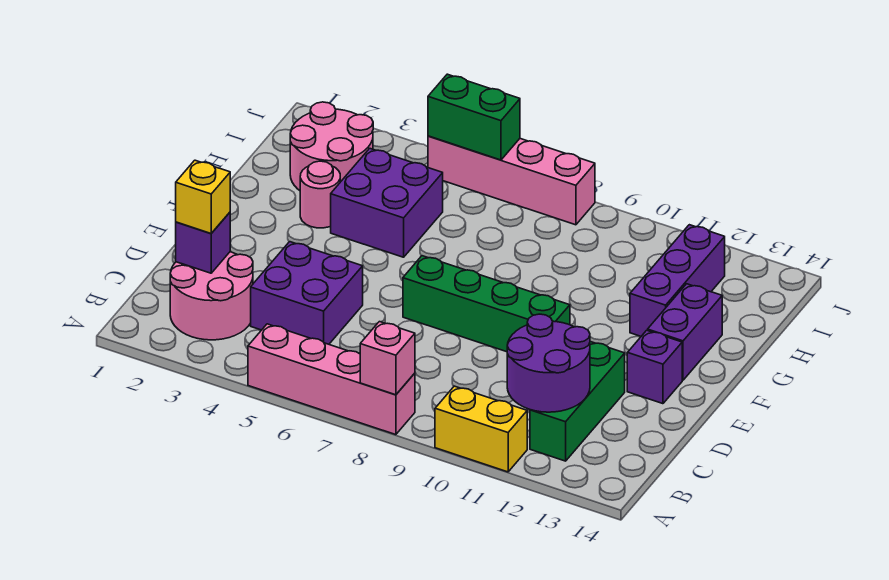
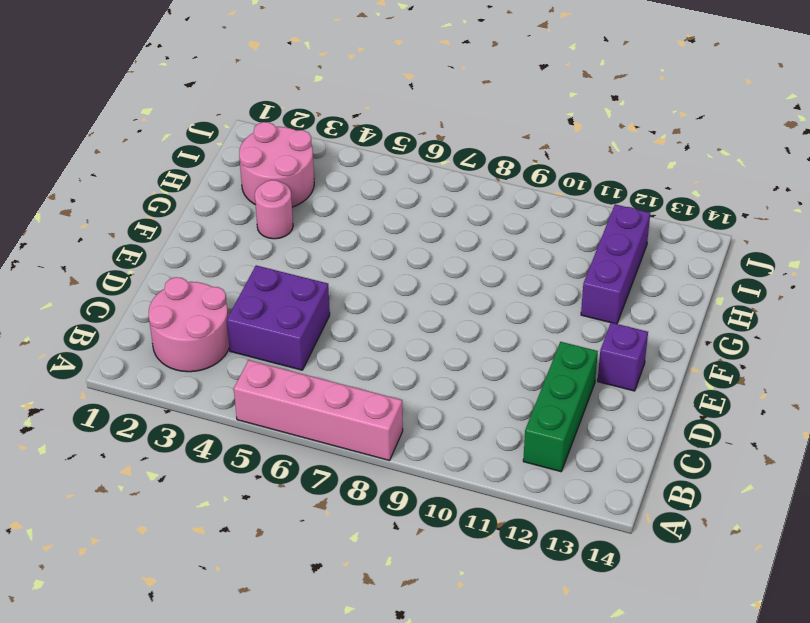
none -> yellow 1x2 brick [435,386,527,472]
none -> green 1x4 brick [403,256,570,352]
none -> purple 1x2 brick [648,284,722,380]

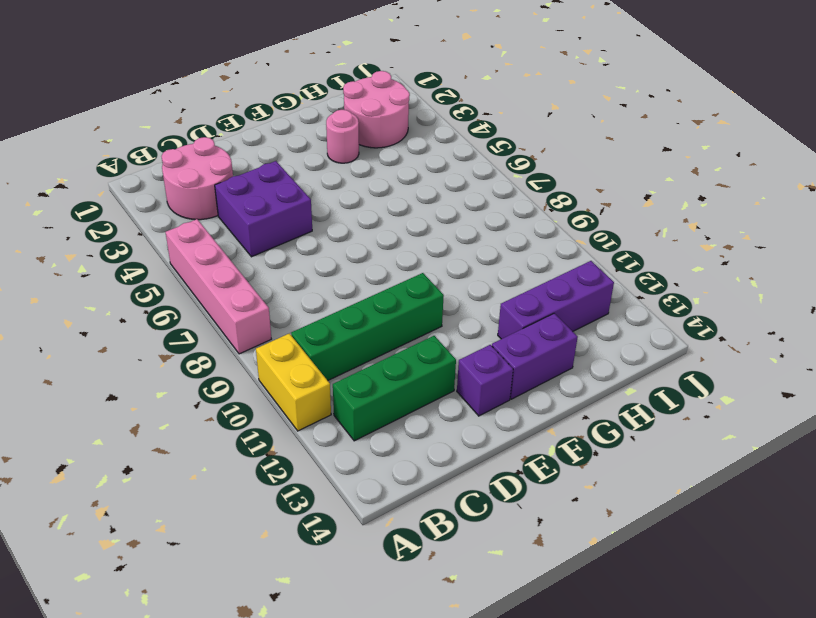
green 1x4 brick [291,273,444,380] -> green 1x4 brick turned to [403,256,570,352]
none -> purple 2x2 brick [331,148,443,257]
none -> pink 1x4 brick [428,136,595,225]
none -> pink 1x1 brick [360,322,415,395]

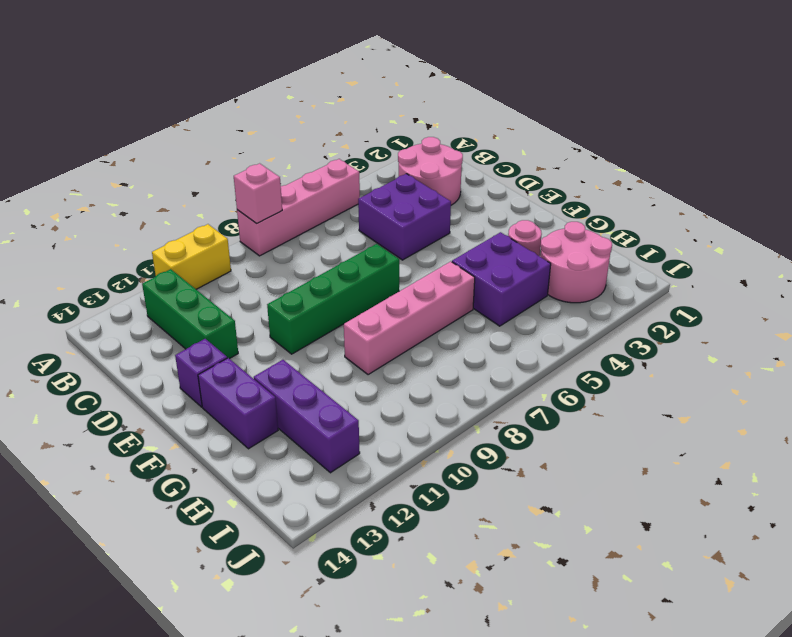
pink 1x4 brick [344,261,475,375] -> pink 1x4 brick moved to [428,136,595,225]
none -> purple 2x2 round brick [507,314,590,412]
none -> purple 1x1 brick [176,212,230,273]
none -> green 1x2 brick [428,74,520,160]

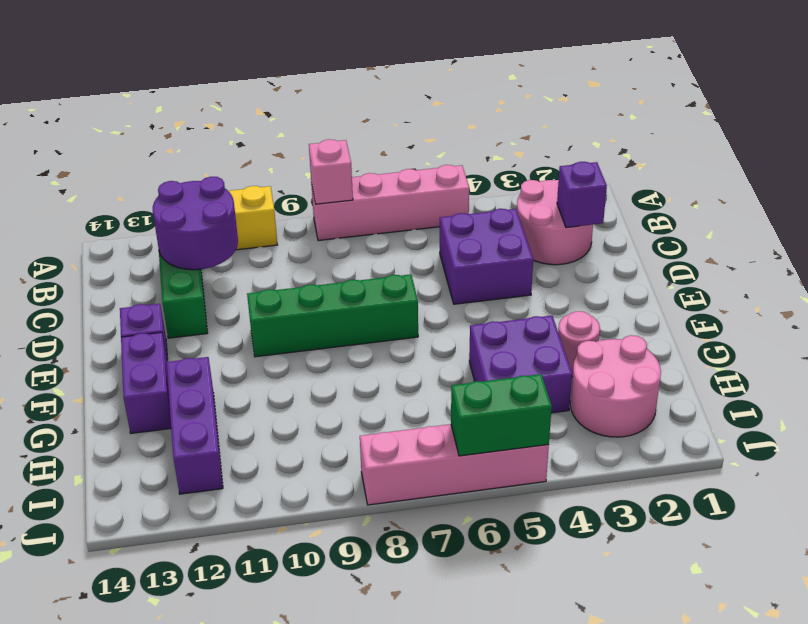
none -> yellow 1x1 brick [176,160,230,234]

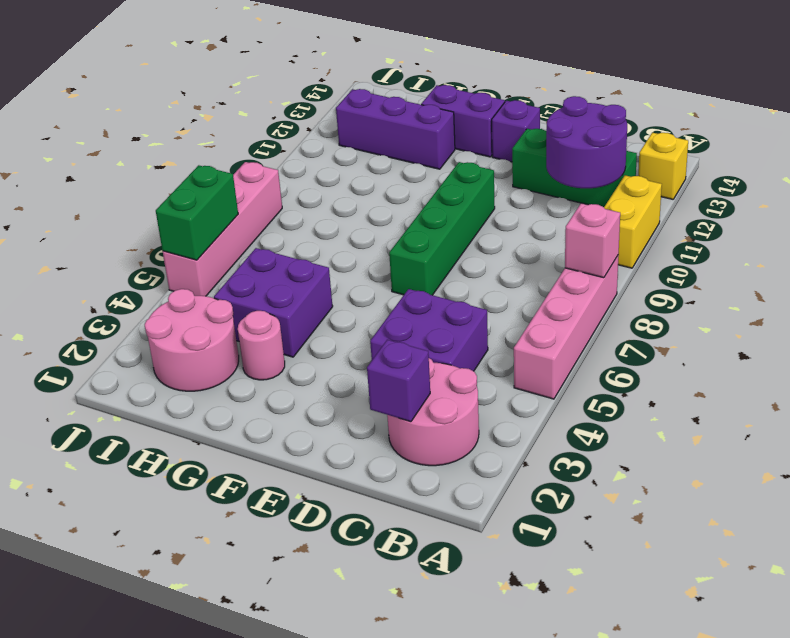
yellow 1x1 brick [638,133,688,199] -> yellow 1x1 brick moved to [176,160,230,234]

